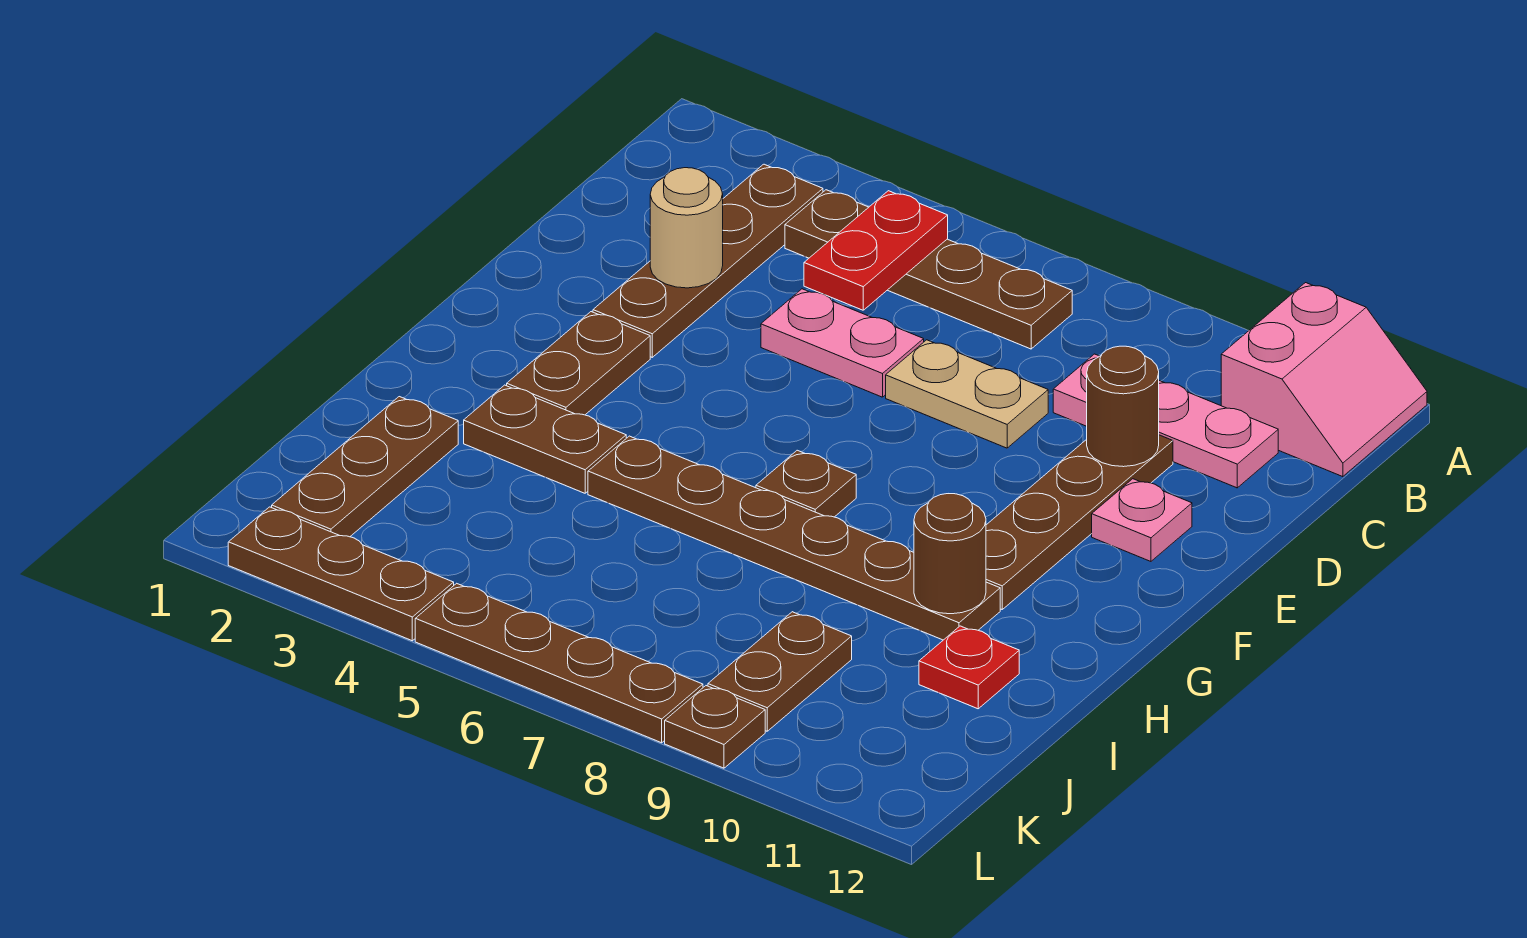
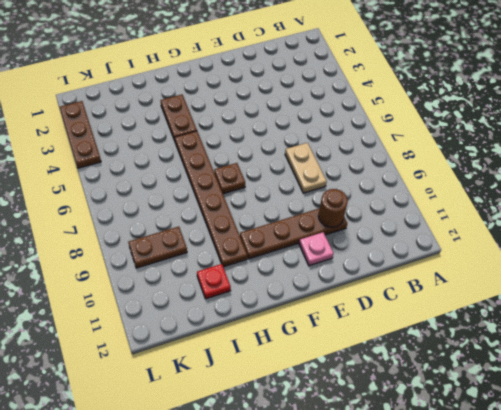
none -> pink 2x2 slope [1221,283,1427,477]
none -> brown 1x4 plate [593,164,823,357]
none -> brown 1x4 plate [785,190,1072,349]

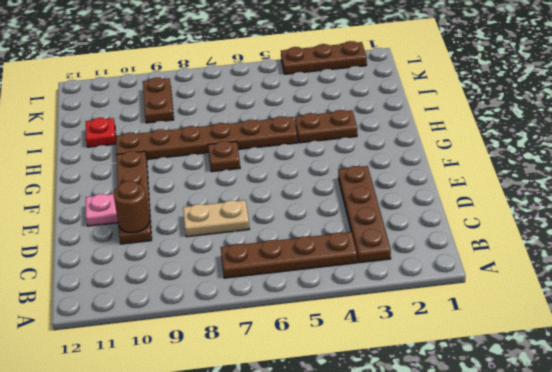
none -> pink 2x2 slope [1221,283,1427,477]
none -> pink 1x3 plate [1053,354,1278,488]
none -> pink 1x2 plate [761,289,924,397]

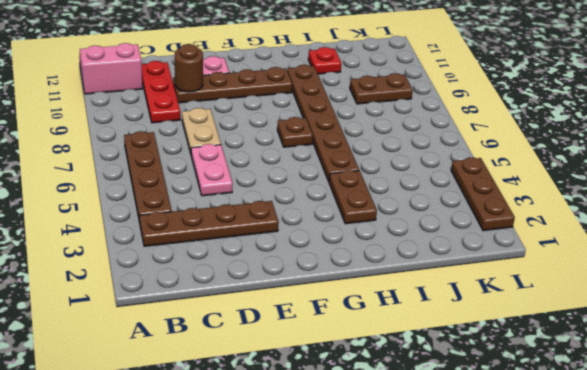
red 1x3 plate [142,61,180,123] -> pink 1x3 plate [1053,354,1278,488]
none -> brown 1x2 plate [507,312,650,415]
none -> brown 1x3 plate [272,397,458,537]
none -> brown 1x4 plate [415,583,703,743]

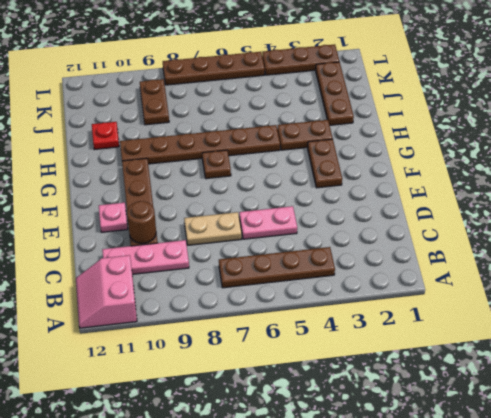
none -> brown 1x4 plate [593,164,823,357]
none -> brown 1x1 plate [665,686,765,768]
none -> red 1x2 plate [804,191,948,310]

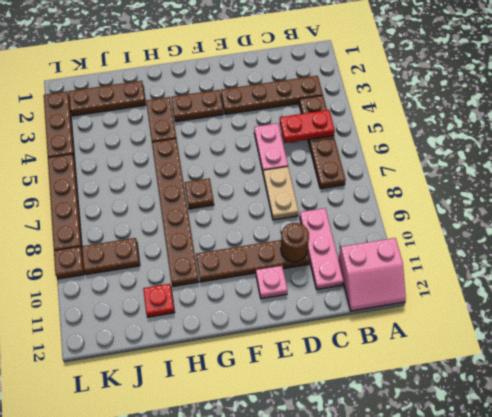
none -> tan 1x1 round brick [650,168,723,288]
none -> brown 1x1 round brick [914,494,986,614]

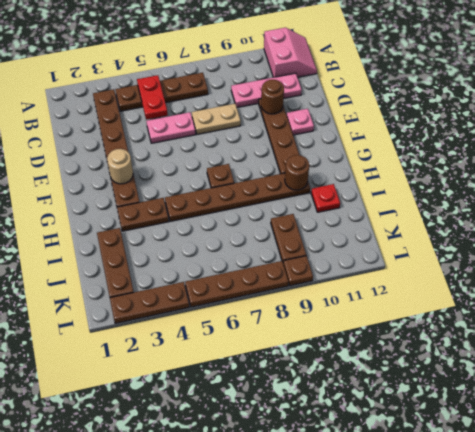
tan 1x1 round brick [107,149,133,184] -> tan 1x1 round brick moved to [650,168,723,288]

